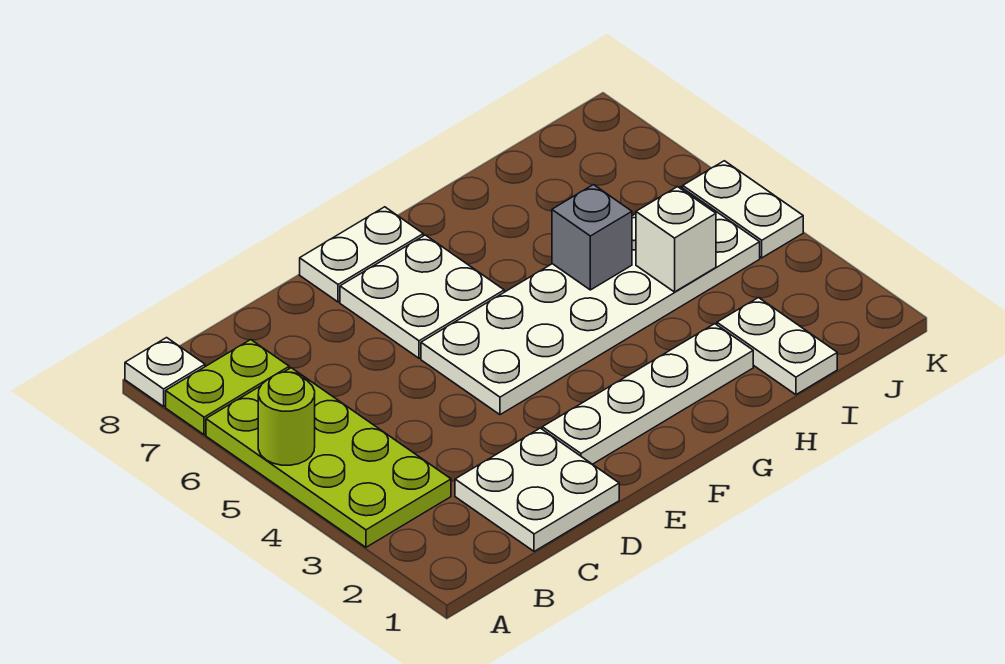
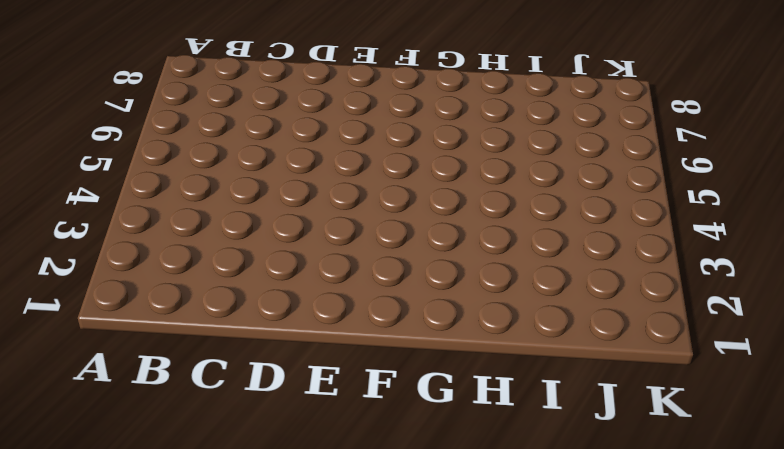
none -> lime 2x4 plate [206,368,451,547]
none -> lime 1x2 plate [166,340,289,435]
none -> white 1x1 plate [125,338,205,406]

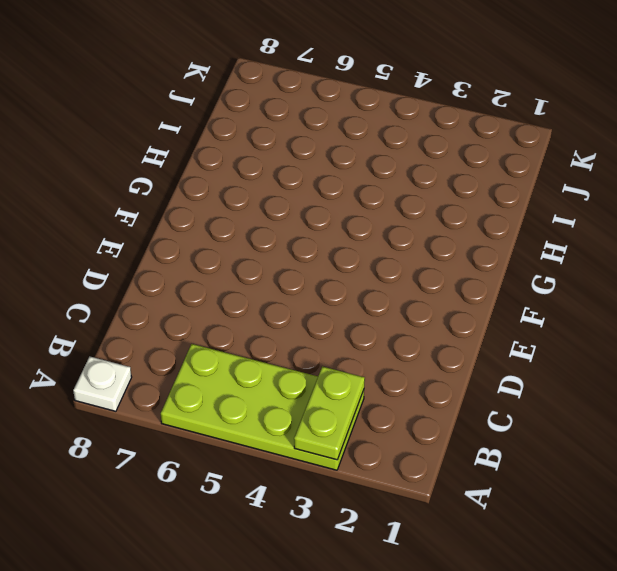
lime 1x2 plate [294,366,365,460] -> lime 1x2 plate moved to [166,340,289,435]
none -> white 2x2 plate [455,428,619,551]
none -> white 1x4 plate [542,324,753,464]
none -> white 2x6 plate [421,187,760,415]

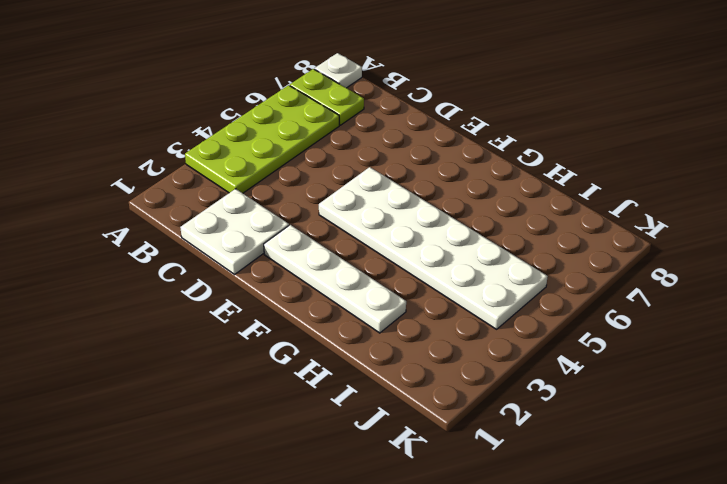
none -> white 2x2 plate [340,235,504,358]
none -> white 1x2 plate [300,207,423,302]
none -> white 1x2 plate [717,298,837,395]

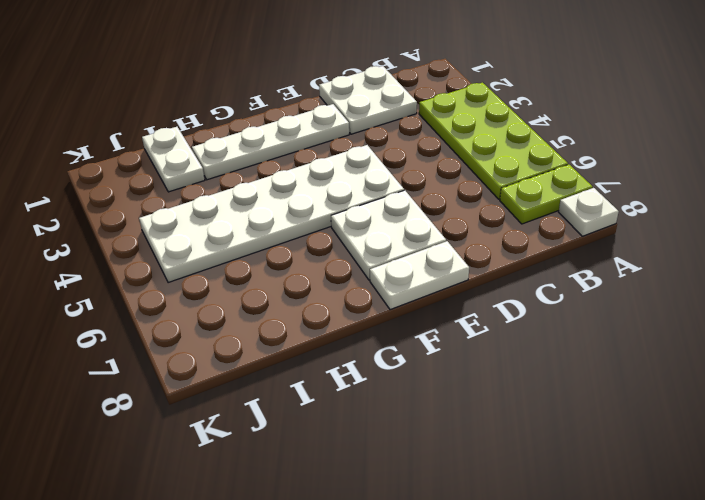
none -> white 1x2 plate [683,161,803,258]
none -> lime 1x1 round brick [258,372,315,465]
none -> grey 1x1 brick [552,185,632,290]

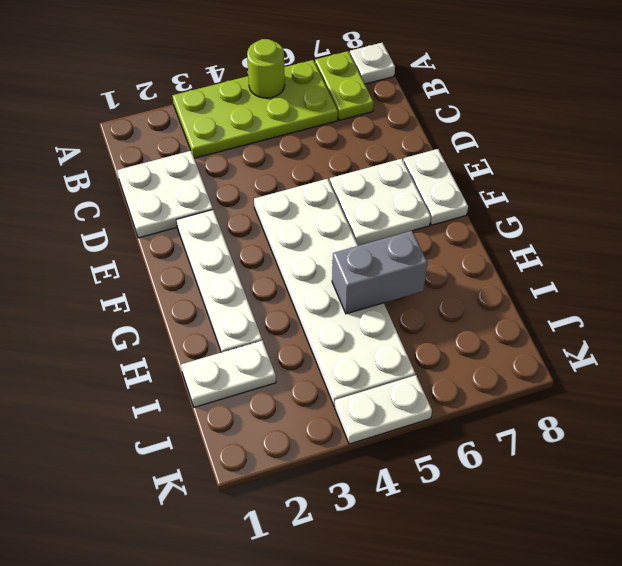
grey 1x2 brick [332,231,427,314] -> grey 1x1 brick [552,185,632,290]
none -> white 1x1 brick [636,187,716,292]

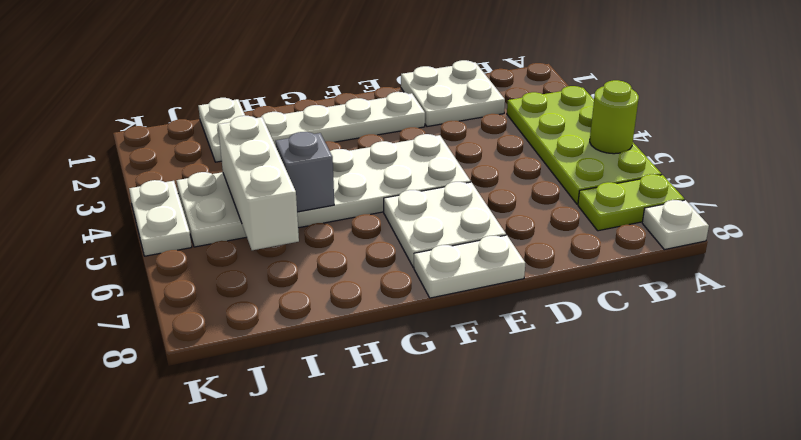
white 1x3 brick [218,116,299,250] -> white 1x1 brick [636,187,716,292]

